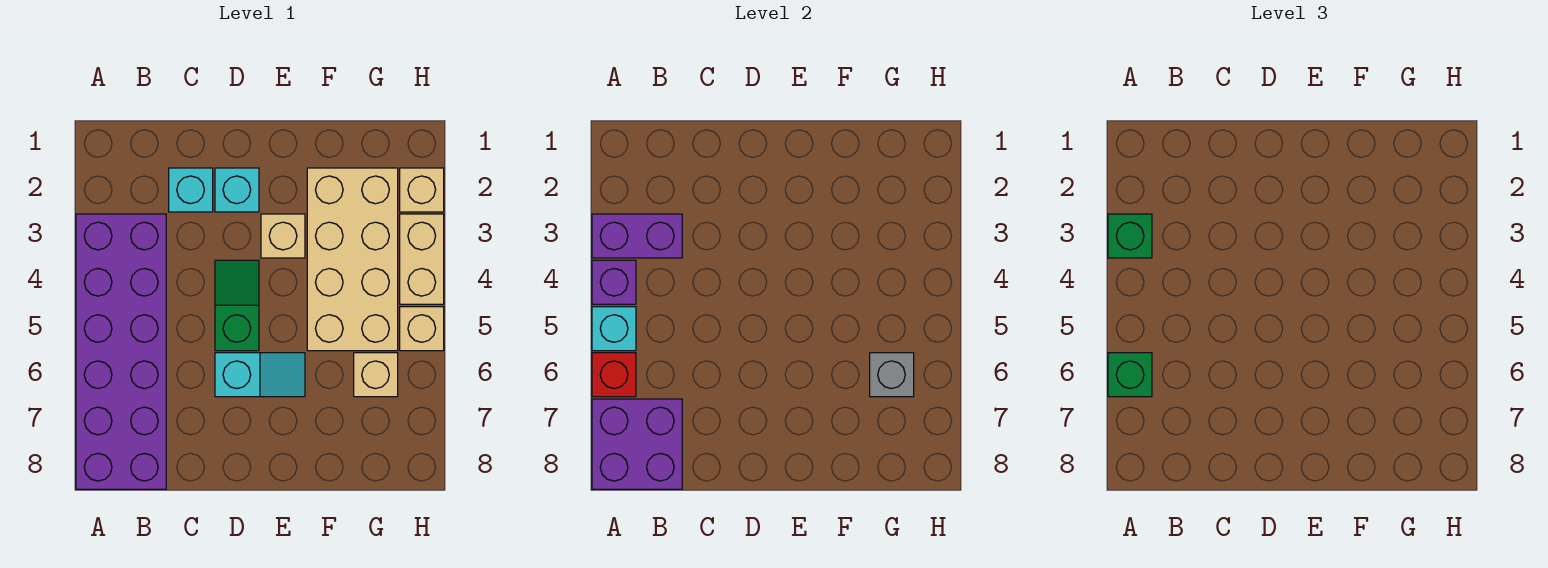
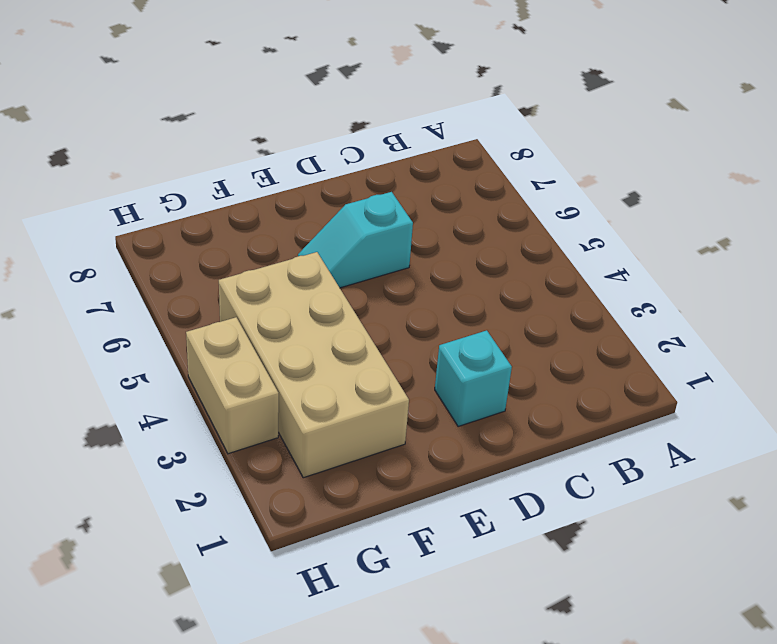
none -> purple 2x6 brick [76,214,166,489]
none -> cyan 1x1 brick [169,168,213,212]
none -> green 1x2 slope [215,260,259,351]

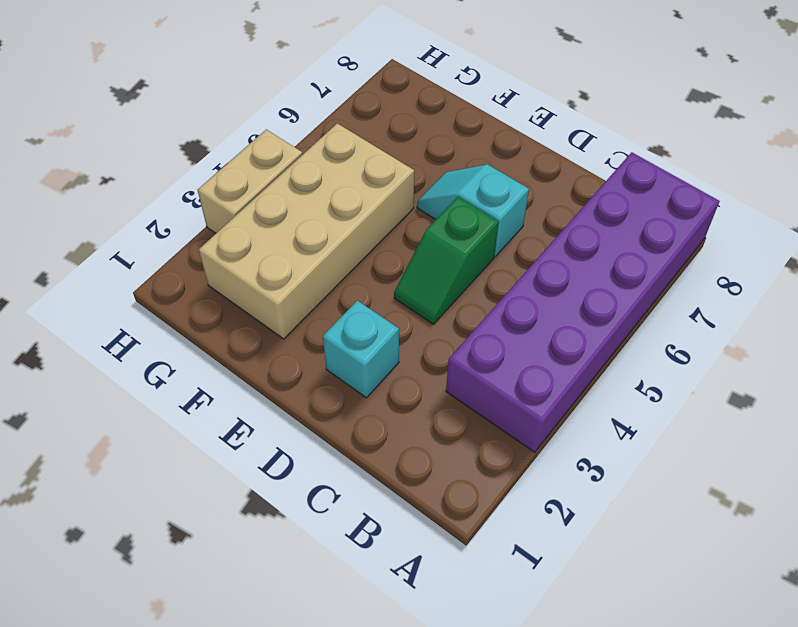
none -> cyan 1x1 brick [169,168,213,212]
none -> tan 1x1 brick [261,214,305,258]
none -> tan 1x1 brick [354,353,398,397]

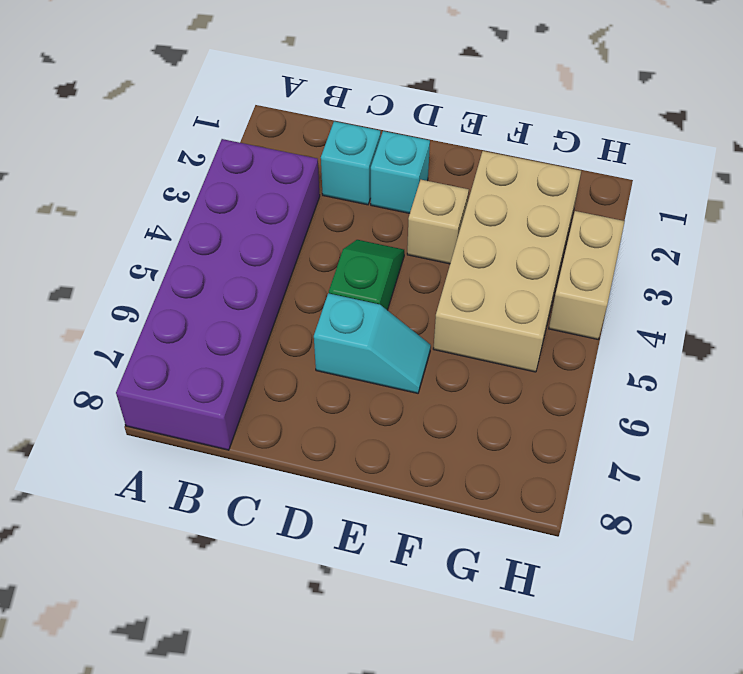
none -> tan 1x1 brick [354,353,398,397]
none -> tan 1x1 brick [400,168,444,212]
none -> tan 1x1 brick [400,307,444,351]

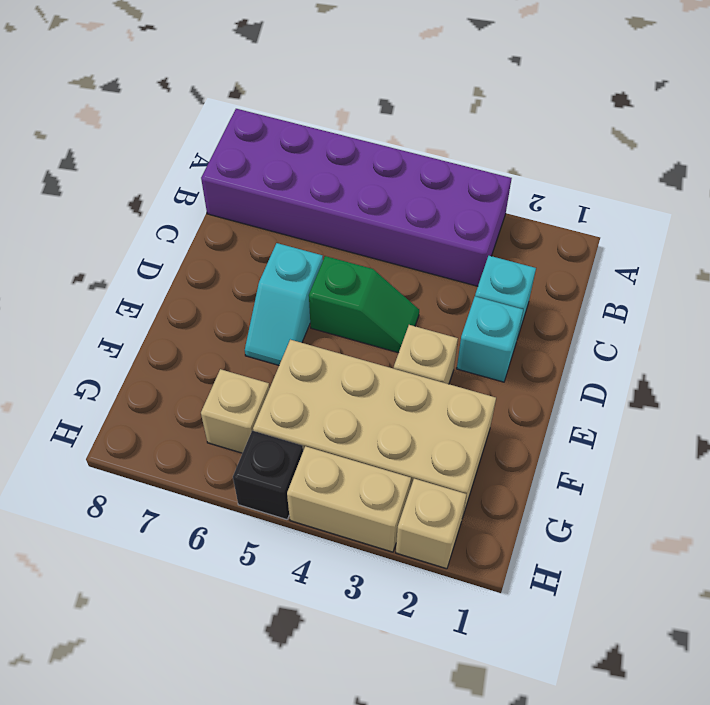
black 1x1 brick [233,431,303,520] -> tan 1x1 brick [400,307,444,351]
none -> purple 1x2 brick [592,214,682,258]
none -> purple 1x1 brick [592,260,636,304]
none -> cyan 1x1 brick [592,307,636,351]

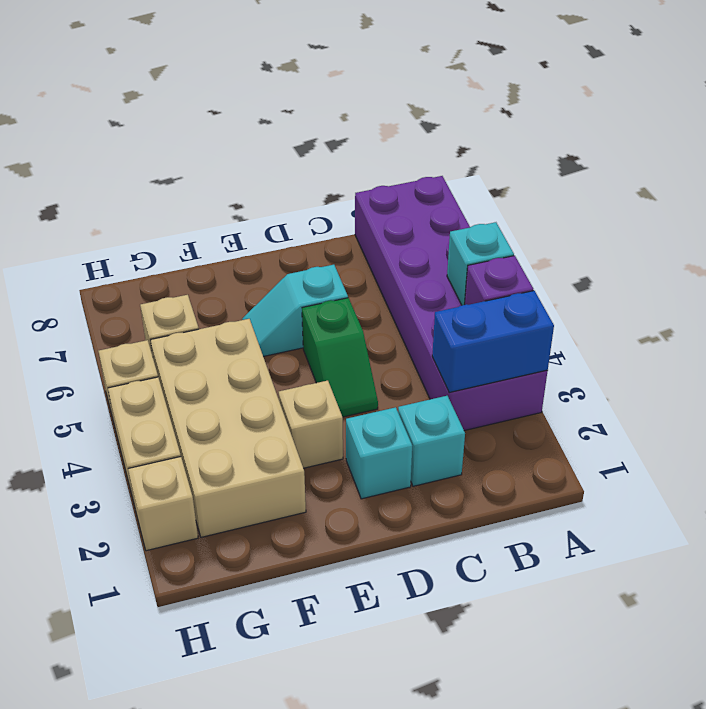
blue 1x2 brick [432,291,554,392] -> purple 1x2 brick [592,214,682,258]
none -> red 1x1 brick [592,353,636,397]
none -> purple 2x2 brick [592,399,682,489]
none -> grey 1x1 brick [870,353,914,397]

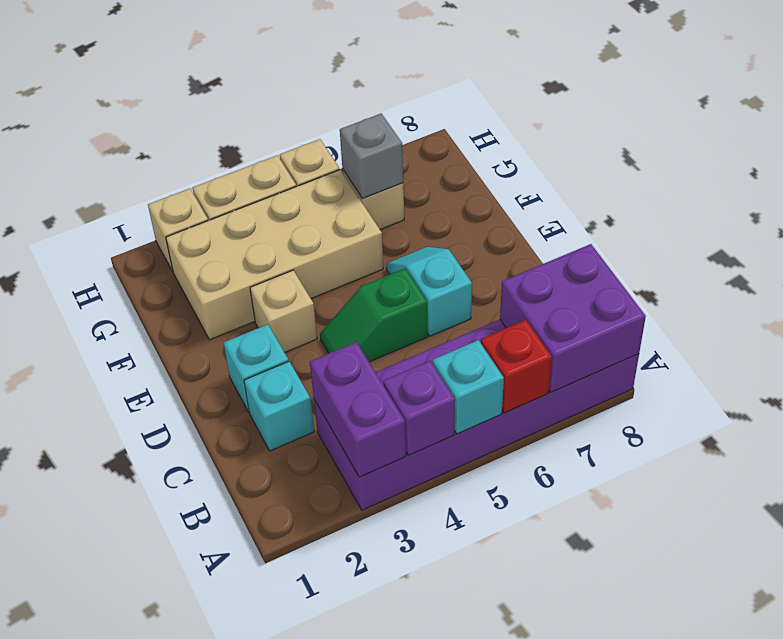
none -> green 1x1 brick [1108,214,1152,258]
none -> green 1x1 brick [1108,353,1152,397]

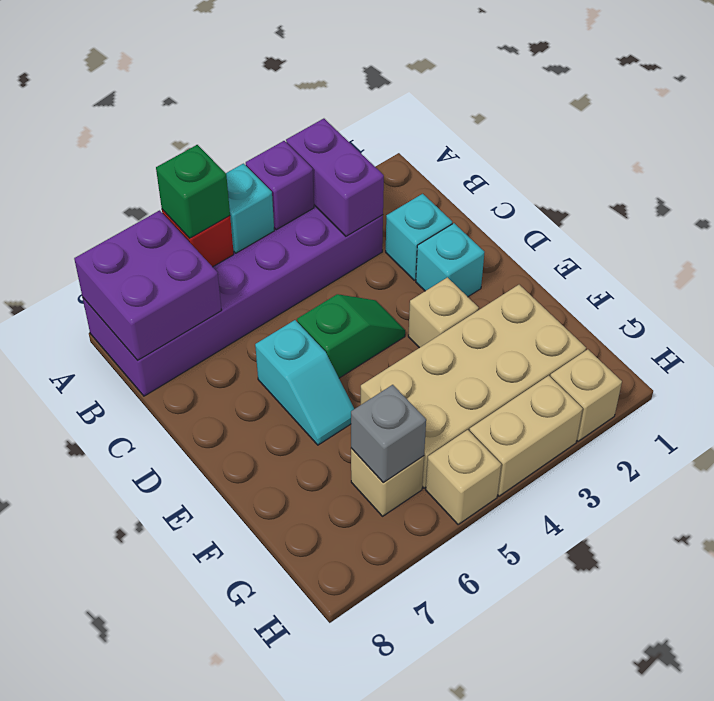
none -> green 1x1 brick [1108,214,1152,258]

